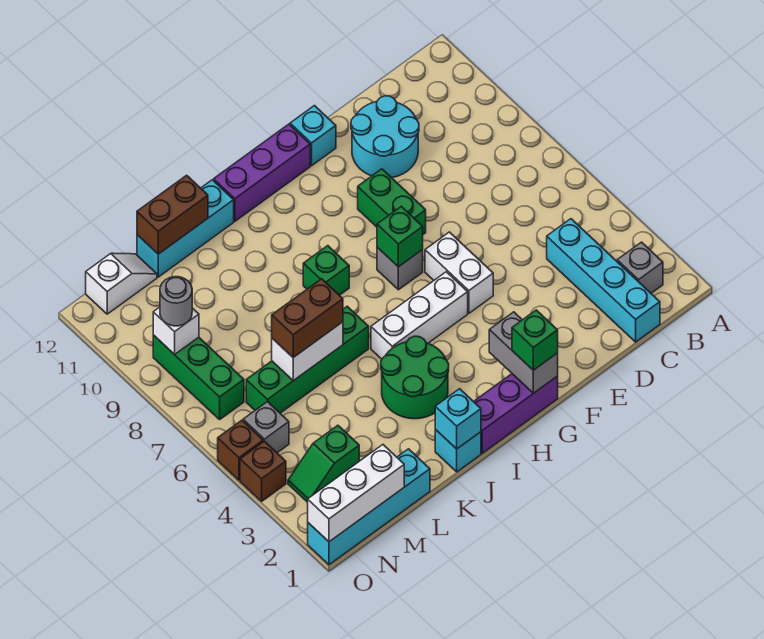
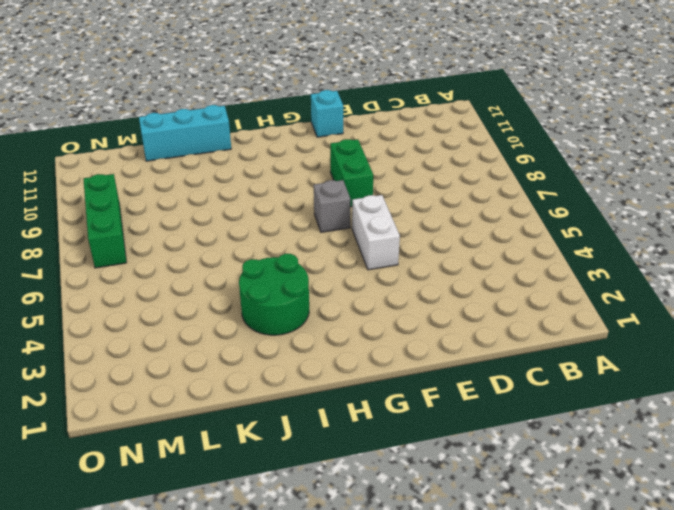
none -> grey 1x1 brick [617,242,663,293]
none -> cyan 1x4 brick [547,219,660,342]
none -> cyan 2x2 round brick [351,96,419,178]
none -> purple 1x3 brick [474,374,558,453]

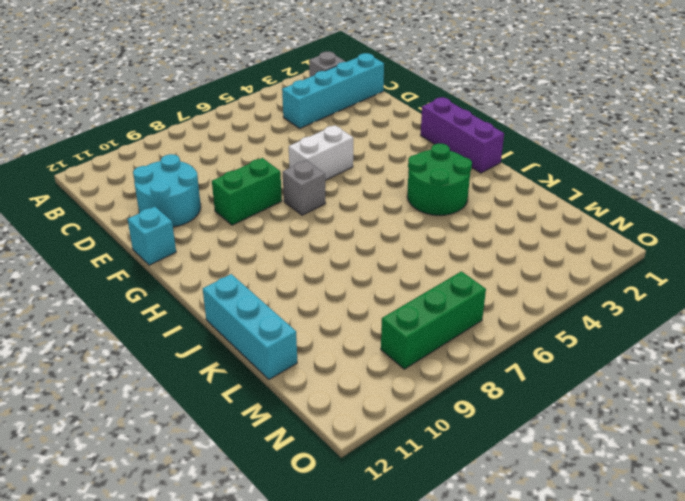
none -> white 1x3 brick [371,272,468,359]
none -> purple 1x3 brick [214,124,310,221]
none -> green 1x1 brick [303,246,349,295]
none -> cyan 1x1 brick [435,429,481,472]

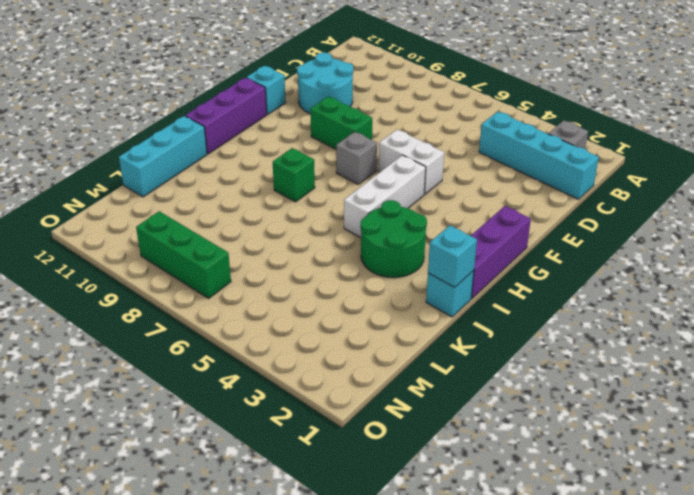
none -> green 1x4 brick [246,306,369,413]
none -> cyan 1x4 brick [308,449,430,565]
none -> green 1x2 slope [288,425,359,502]
none -> white 1x2 slope [86,253,157,314]

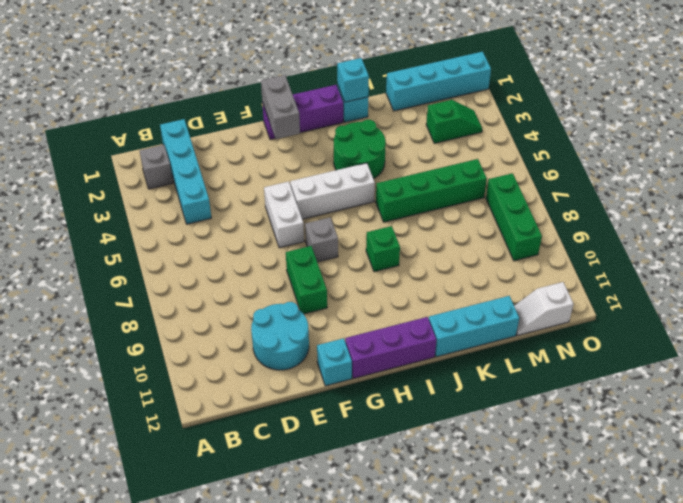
none -> grey 1x1 brick [243,402,289,453]
none -> brown 1x1 brick [240,441,286,501]
none -> brown 1x1 brick [218,420,263,480]
none -> green 1x1 brick [377,206,423,267]

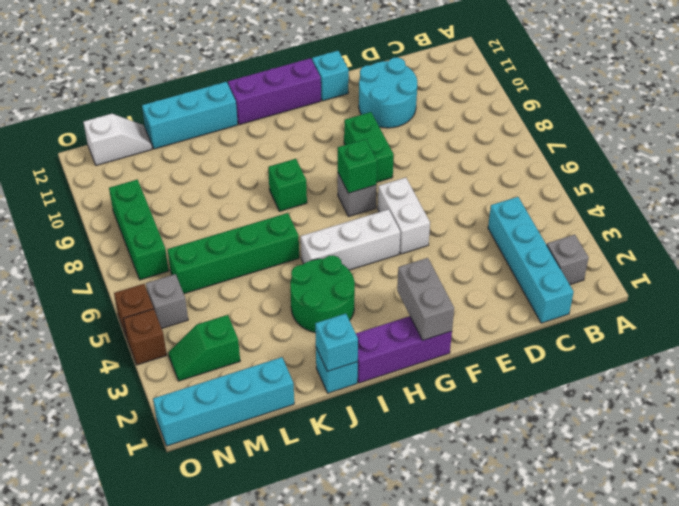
none -> white 1x2 brick [272,322,343,381]
none -> brown 1x2 brick [137,175,208,254]
none -> white 1x3 brick [308,445,404,542]
none -> white 1x1 brick [153,307,199,355]

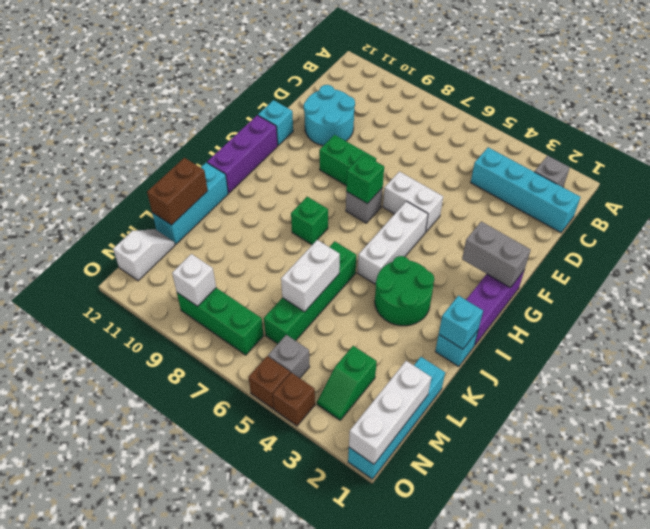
none -> green 1x1 brick [512,310,558,370]
none -> brown 1x2 brick [272,279,343,358]
none -> grey 1x1 round brick [160,277,192,326]

